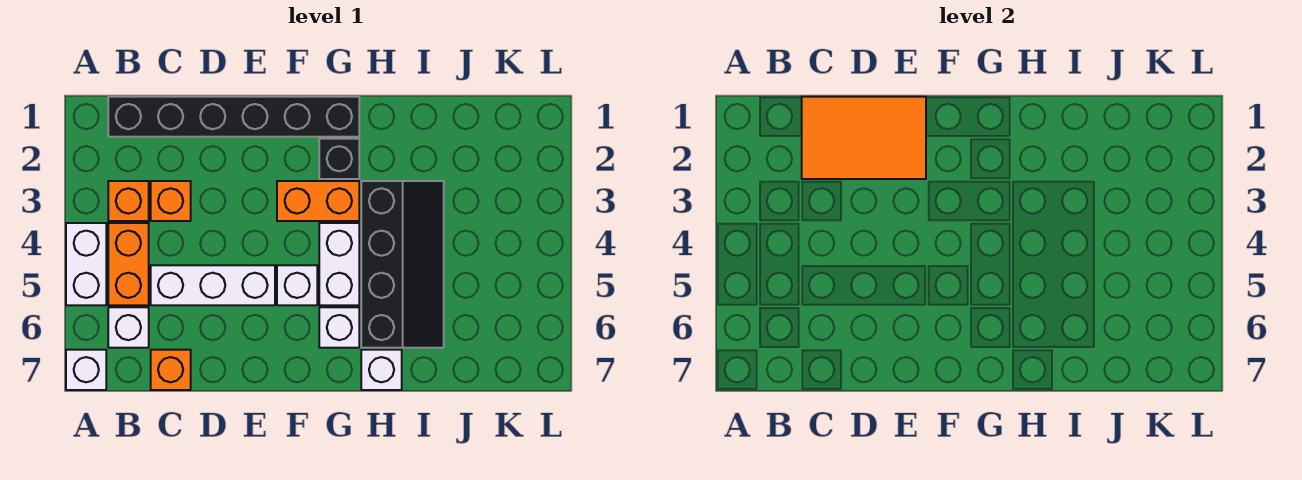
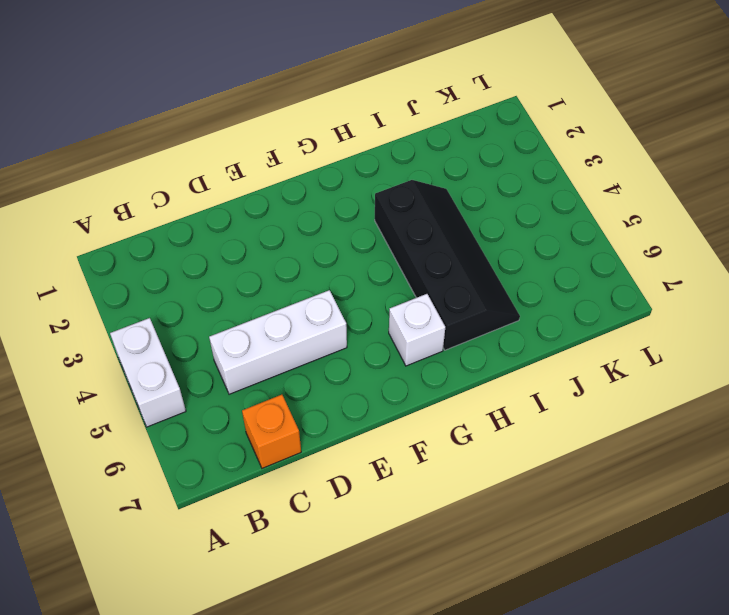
none -> white 1x1 brick [66,350,106,390]
none -> black 1x6 brick [108,97,359,137]
none -> orange 1x1 brick [108,181,149,221]

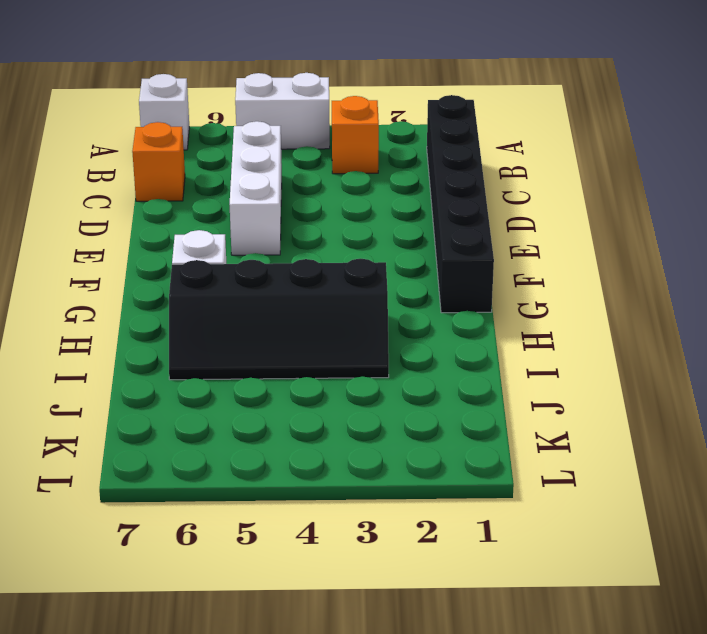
none -> orange 1x2 brick [108,223,149,305]
none -> white 1x1 brick [108,307,149,348]
none -> orange 1x1 brick [151,181,191,221]

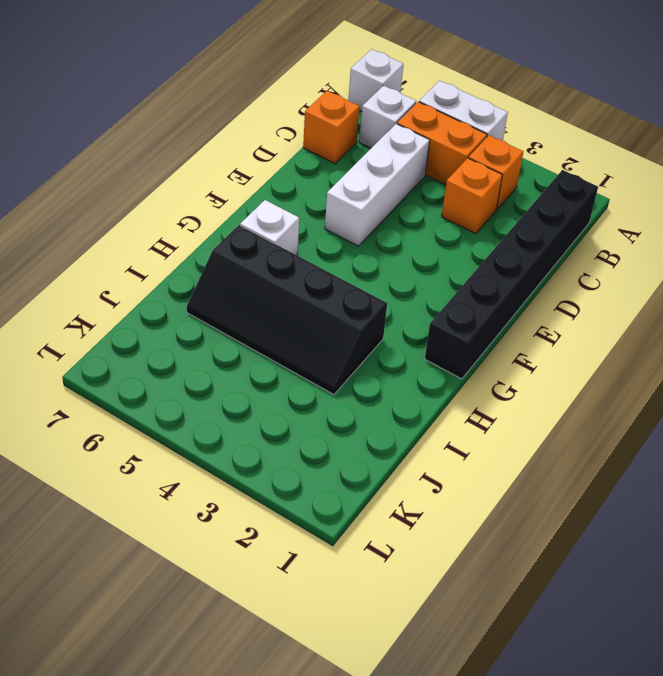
none -> orange 1x2 brick [277,181,359,221]
none -> white 1x1 brick [277,265,317,305]
none -> black 1x1 brick [319,139,359,179]

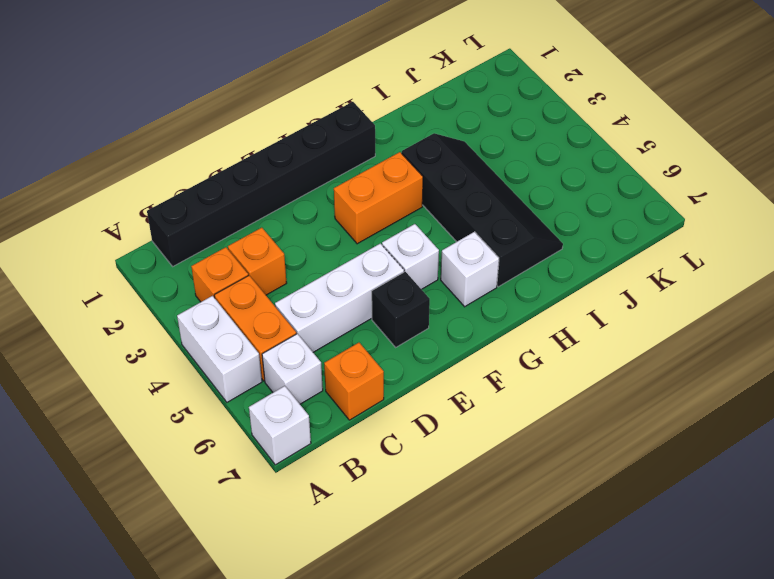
black 1x1 brick [372,272,430,347] -> black 1x1 brick moved to [319,139,359,179]
none -> white 1x2 brick [319,223,359,305]
none -> white 1x1 brick [361,350,402,390]
none -> orange 2x3 tile [802,97,926,179]

